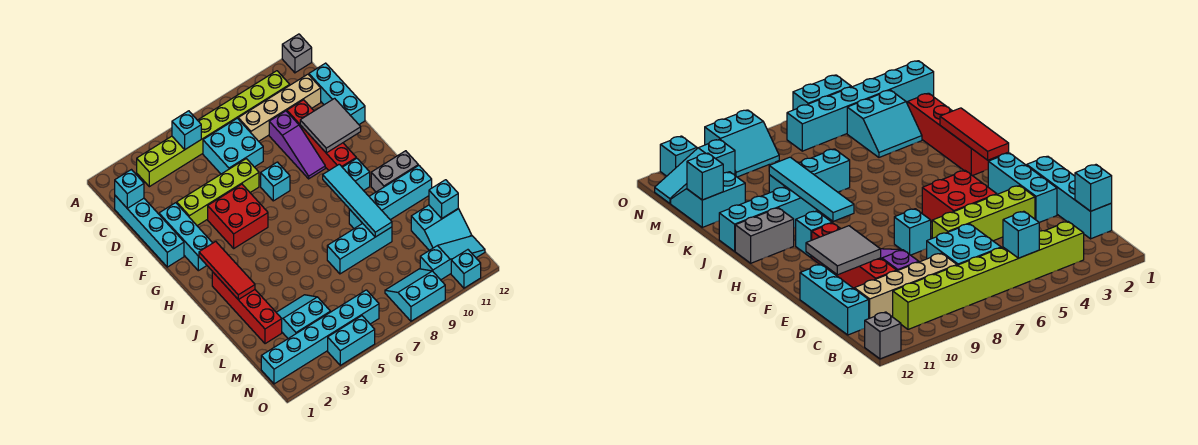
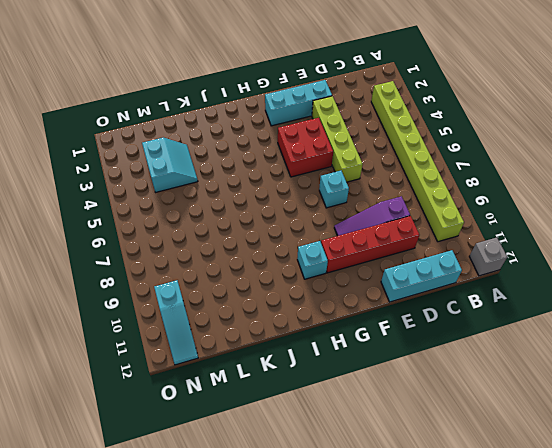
none -> cyan 1x4 brick [115,196,184,267]
none -> cyan 2x2 brick [203,118,263,174]
none -> tan 1x4 brick [238,74,321,141]
none -> red 1x4 brick [212,272,282,344]

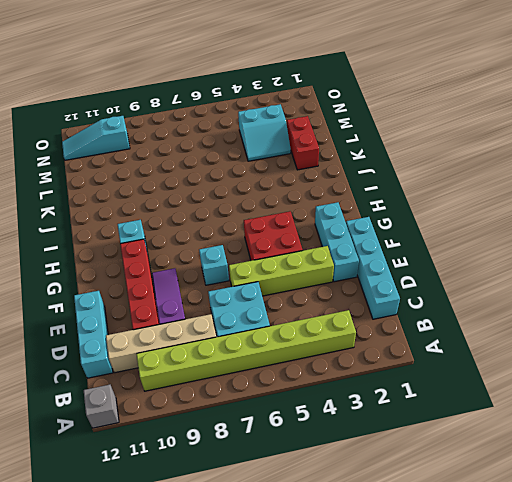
red 1x2 brick [287,116,319,170] -> red 1x4 brick [212,272,282,344]
none -> grey 1x2 brick [371,151,418,192]
none -> cyan 1x4 brick [349,165,432,228]
none -> cyan 1x3 brick [327,223,392,274]
none -> cyan 2x2 slope [411,205,472,250]

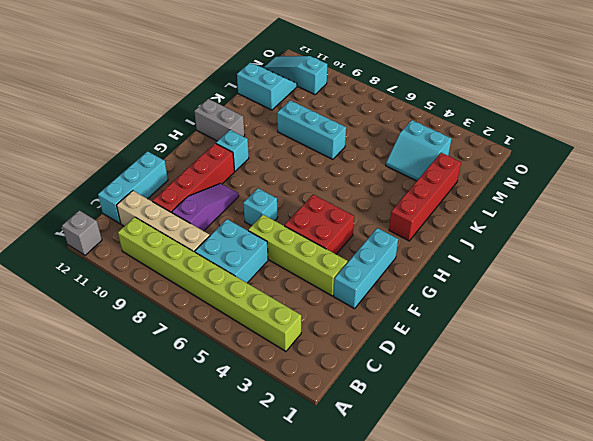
none -> cyan 1x4 brick [115,196,184,267]
none -> cyan 1x4 brick [349,165,432,228]
none -> cyan 1x6 brick [261,290,379,384]
none -> cyan 2x2 slope [385,269,445,321]

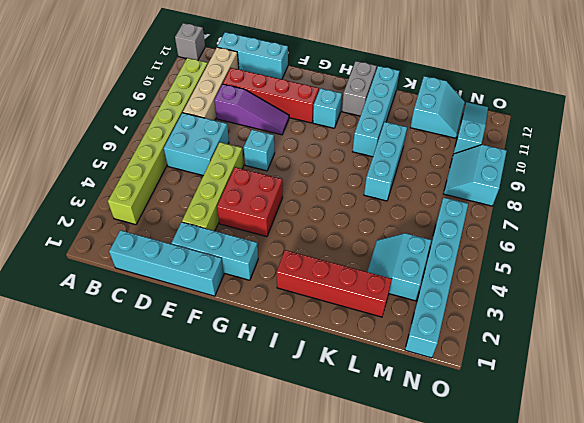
none -> cyan 1x2 brick [328,316,375,365]
none -> cyan 1x1 brick [451,250,481,288]
none -> cyan 1x1 brick [172,111,201,149]
none -> cyan 1x1 brick [115,170,144,208]

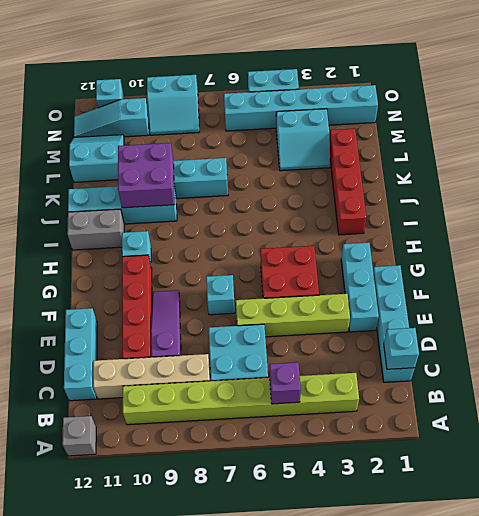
purple 1x1 brick [270,362,301,404] -> cyan 1x1 brick [172,111,201,149]
purple 2x2 brick [118,143,175,208] -> cyan 1x4 tile [323,164,392,237]
none -> grey 2x2 tile [300,98,361,153]
none -> red 1x3 tile [199,242,255,300]
none -> cyan 1x1 brick [429,180,458,218]

